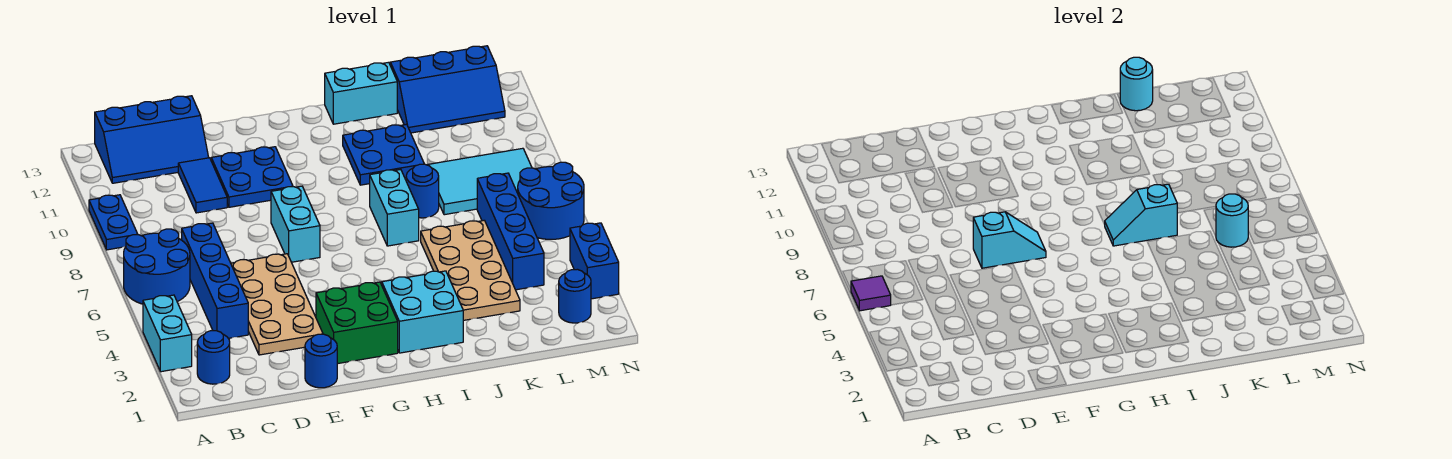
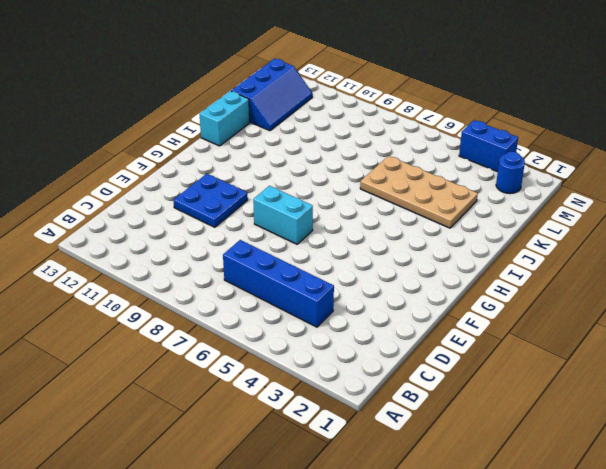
none -> cyan 1x2 brick [143,295,192,372]
none -> blue 2x2 round brick [124,229,190,304]
none -> blue 1x2 plate [89,195,137,250]

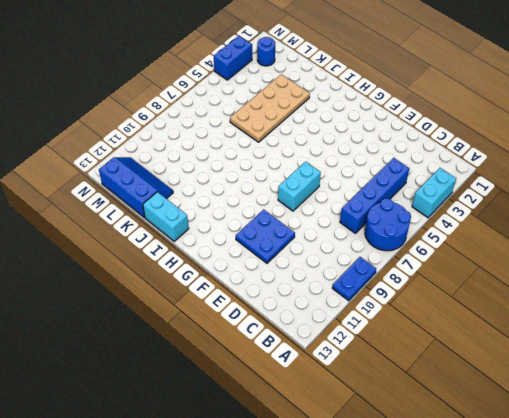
none -> blue 1x1 round brick [197,331,230,384]
none -> blue 2x3 slope [95,96,209,183]
none -> tan 2x4 plate [231,254,323,355]

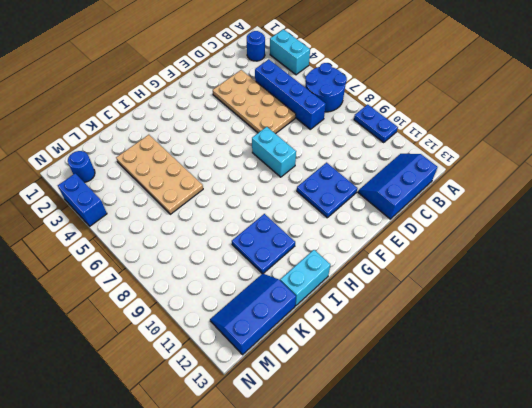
none -> blue 1x2 tile [178,158,227,213]
none -> blue 1x1 round brick [305,334,337,388]
none -> green 2x2 brick [316,282,398,364]

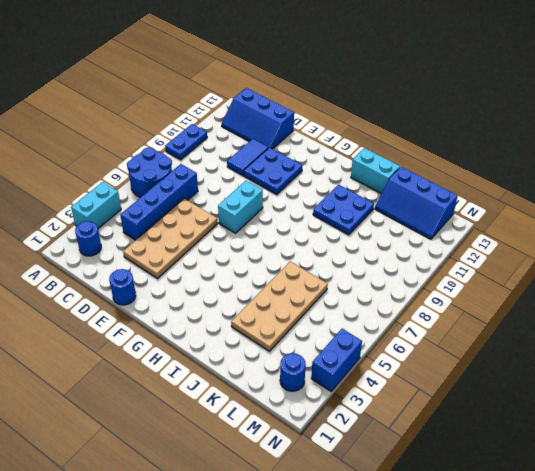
none -> green 2x2 brick [316,282,398,364]
none -> cyan 2x2 brick [382,271,463,353]
none -> cyan 1x2 brick [370,169,419,246]

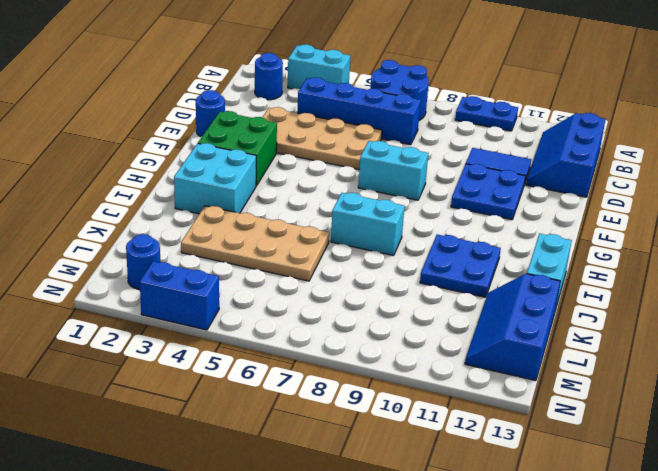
none -> blue 1x1 round brick [406,164,439,218]
none -> cyan 2x3 tile [428,148,532,215]
none -> blue 1x4 brick [477,173,544,290]

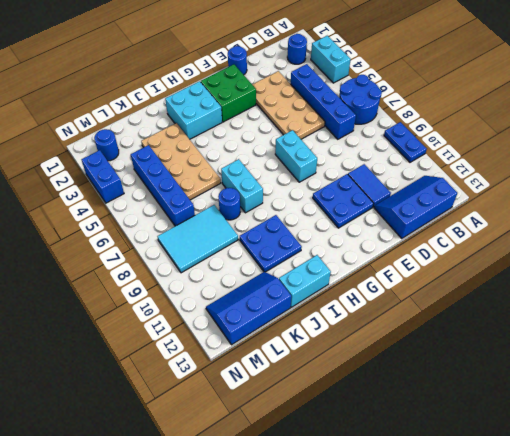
none -> blue 2x2 round brick [518,162,584,239]
none -> purple 1x1 tile [851,276,891,311]
none -> cyan 1x2 slope [973,212,1046,268]

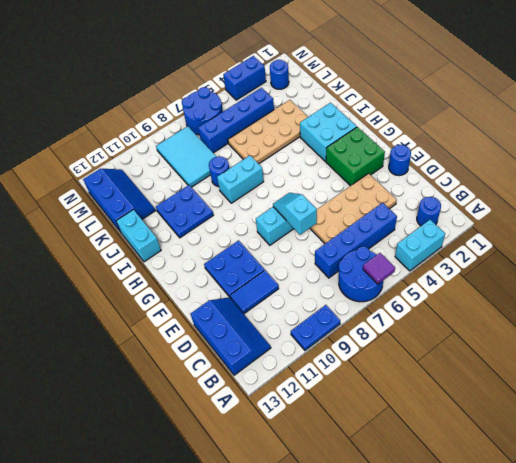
none -> cyan 1x2 slope [1105,184,1177,246]
none -> cyan 1x1 round brick [1120,57,1153,111]
none -> cyan 1x1 round brick [1216,194,1248,247]

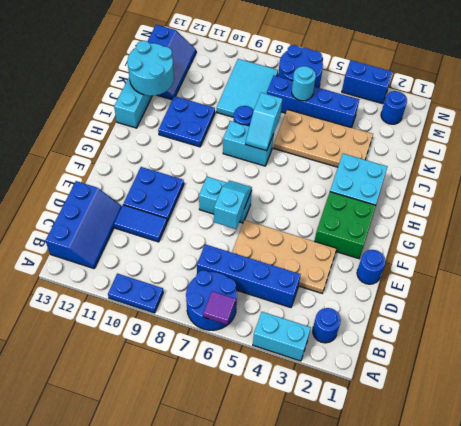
cyan 2x2 round brick [127,41,174,96] -> cyan 1x1 round brick [1120,57,1153,111]

